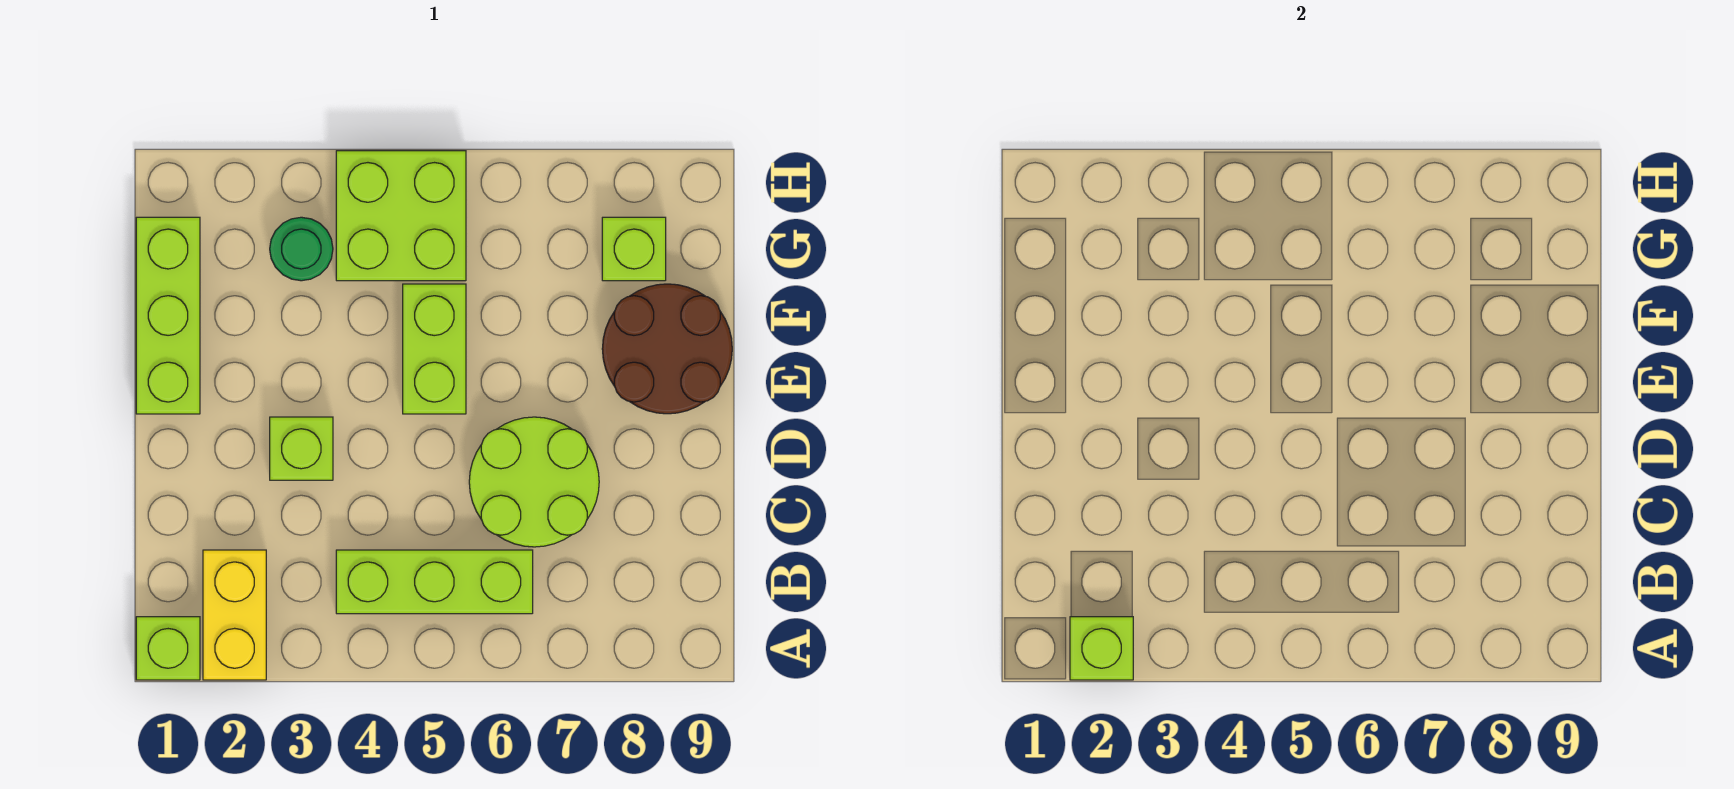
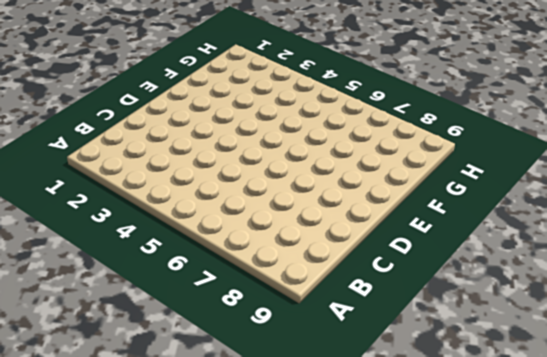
none -> lime 1x1 brick [136,617,200,680]
none -> yellow 1x2 brick [203,550,266,680]
none -> lime 1x3 brick [336,550,533,614]

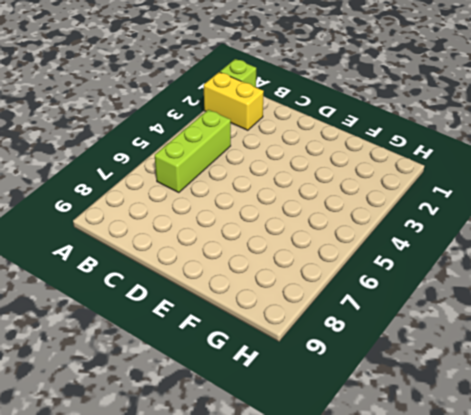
none -> lime 2x2 round brick [469,417,599,547]
none -> lime 1x1 brick [270,417,333,480]
none -> lime 1x3 brick [136,217,200,414]

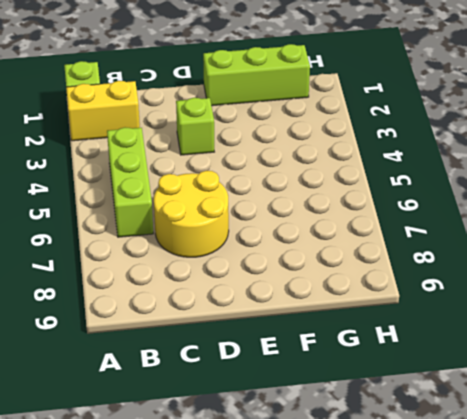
yellow 2x2 round brick [154,171,229,257] -> lime 2x2 round brick [469,417,599,547]
none -> lime 1x2 brick [403,284,466,414]
none -> brown 2x2 round brick [602,284,732,414]
none -> green 1x1 round brick [270,217,333,281]

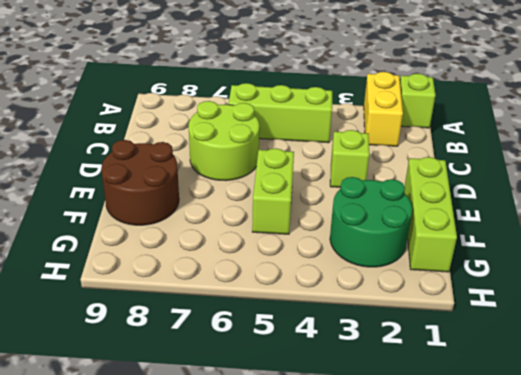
green 2x2 round brick [330,177,412,267] -> green 1x1 round brick [270,217,333,281]
none -> lime 2x2 brick [336,151,466,281]
none -> lime 1x1 brick [602,217,666,281]
none -> lime 1x1 brick [1070,617,1133,680]

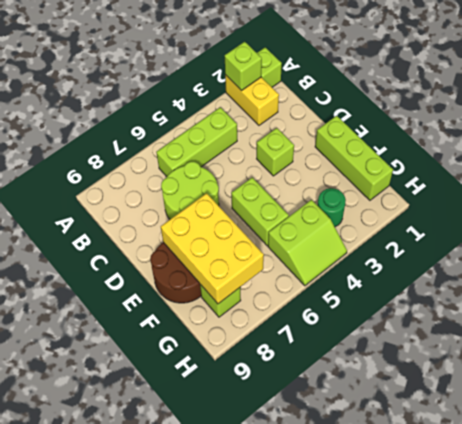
yellow 2x3 brick [161,193,264,304] -> none
lime 2x2 slope [268,200,347,286] -> lime 2x2 brick [336,151,466,281]

